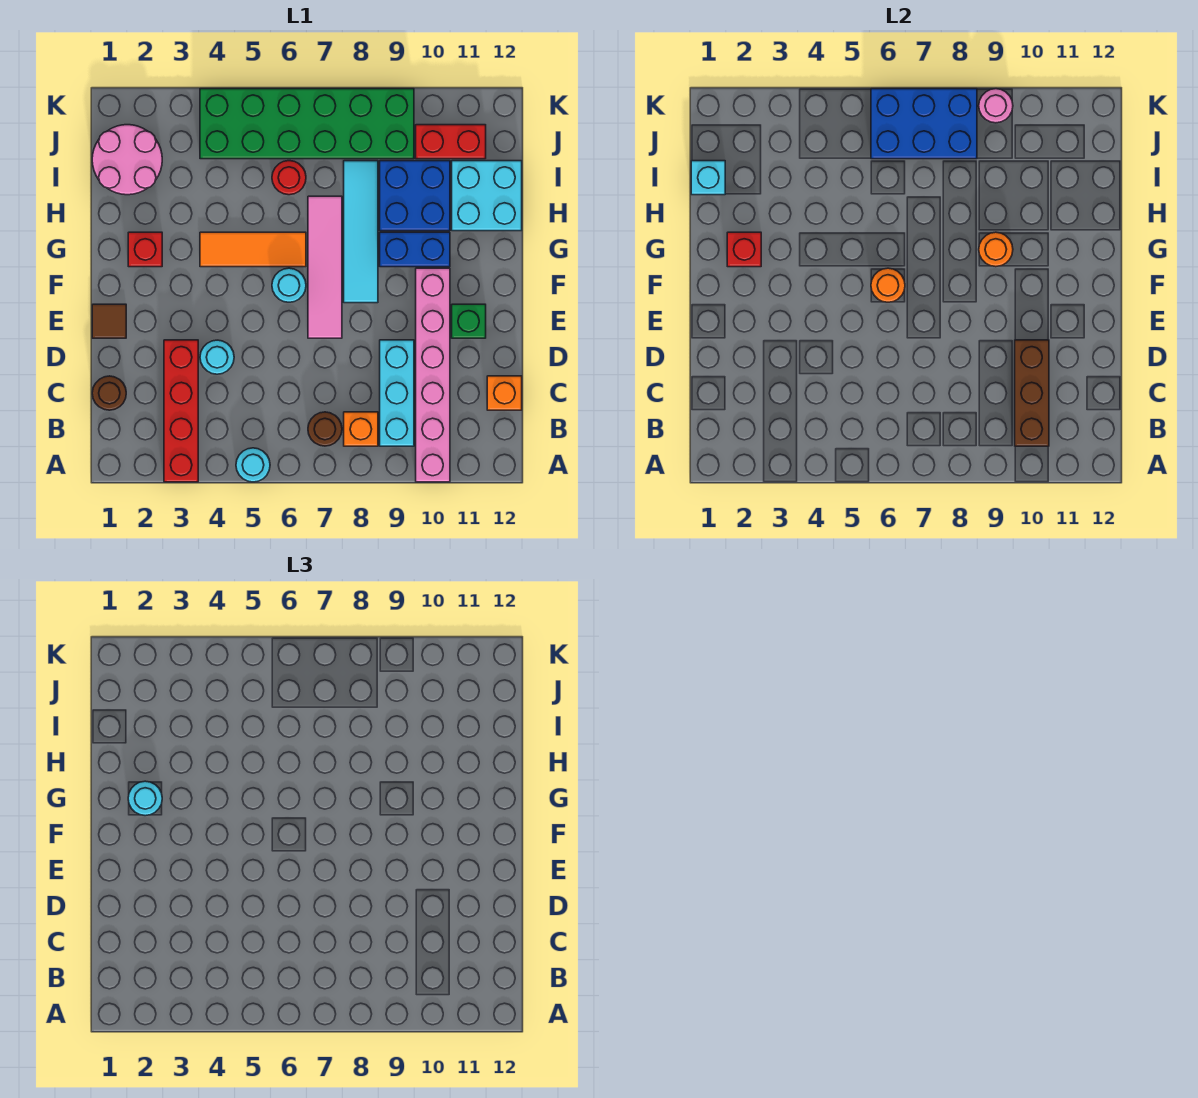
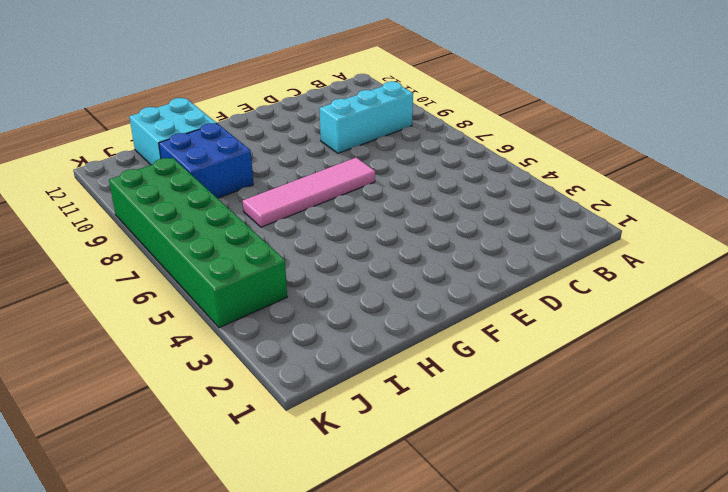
none -> red 1x4 brick [164,340,198,482]
none -> cyan 1x1 round brick [236,448,270,482]
none -> pink 1x6 brick [416,268,450,482]
none -> brown 1x1 round brick [308,412,342,446]

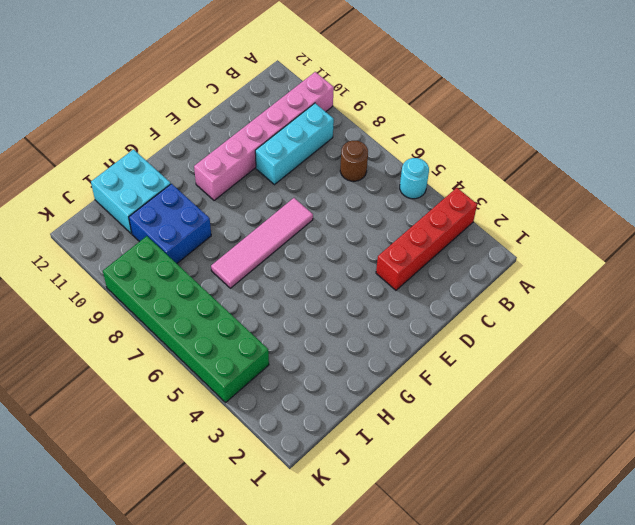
none -> orange 1x1 brick [344,412,378,446]
none -> brown 1x1 round brick [92,376,126,410]
none -> orange 1x1 brick [487,376,522,410]
none -> cyan 1x1 round brick [200,340,234,374]

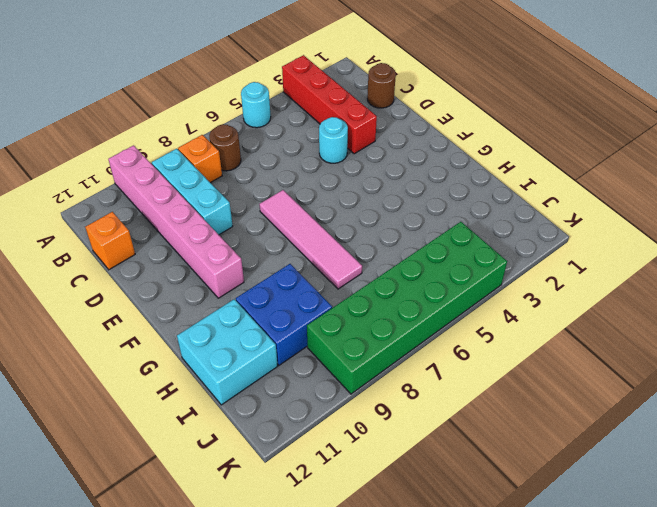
none -> brown 1x1 tile [92,304,126,338]
none -> green 1x1 brick [452,304,486,338]
none -> cyan 1x1 round brick [272,268,306,302]
none -> cyan 1x4 tile [344,161,378,303]

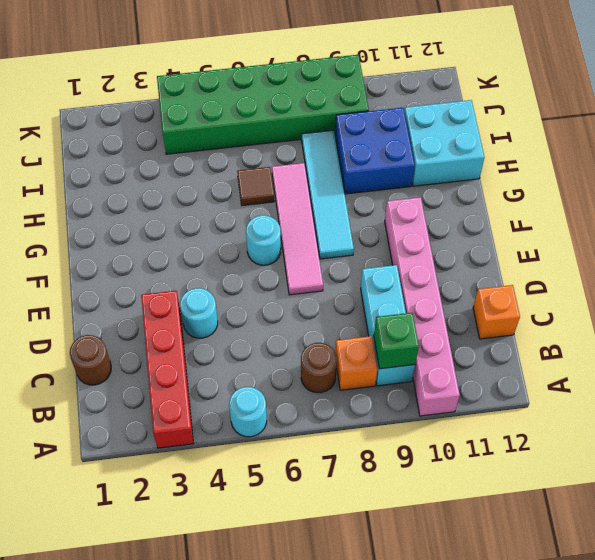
green 1x1 brick [374,313,419,369] -> green 1x1 brick moved to [452,304,486,338]
brown 1x1 tile [237,167,274,206] -> brown 1x1 tile moved to [92,304,126,338]
none -> red 1x1 brick [128,232,162,267]
none -> orange 1x3 tile [200,232,306,267]
none -> blue 1x2 brick [380,232,450,267]
none -> pink 2x2 round brick [92,125,162,195]

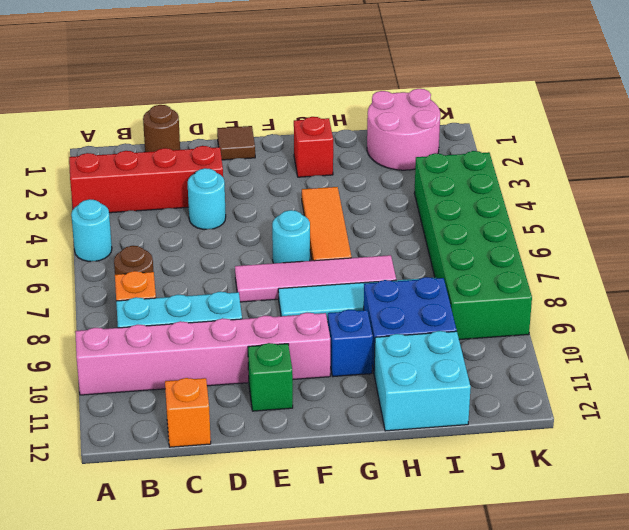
blue 1x1 brick [328,310,373,377] -> blue 1x2 brick [380,232,450,267]
none -> red 1x1 round brick [272,161,306,195]
none -> red 1x2 brick [416,125,486,159]
none -> brown 1x3 brick [1015,340,1049,446]
none -> orange 1x1 round brick [871,268,905,302]

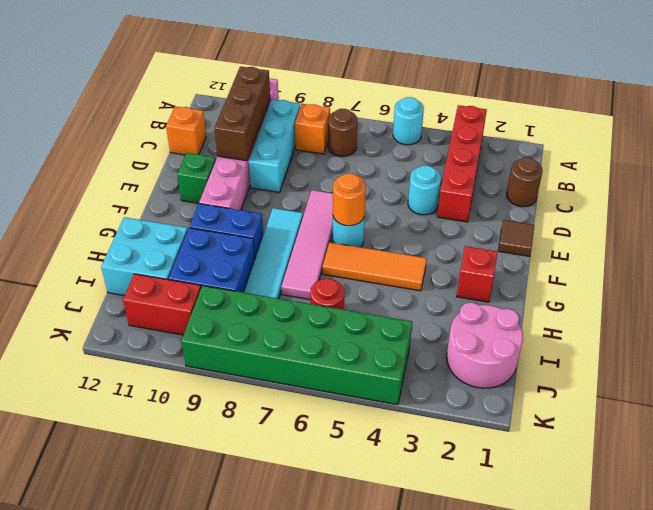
none -> red 1x1 brick [727,232,761,267]
none -> orange 1x1 round brick [979,232,1013,267]
none -> cyan 1x1 brick [691,161,725,195]
none -> blue 2x3 brick [871,89,977,159]

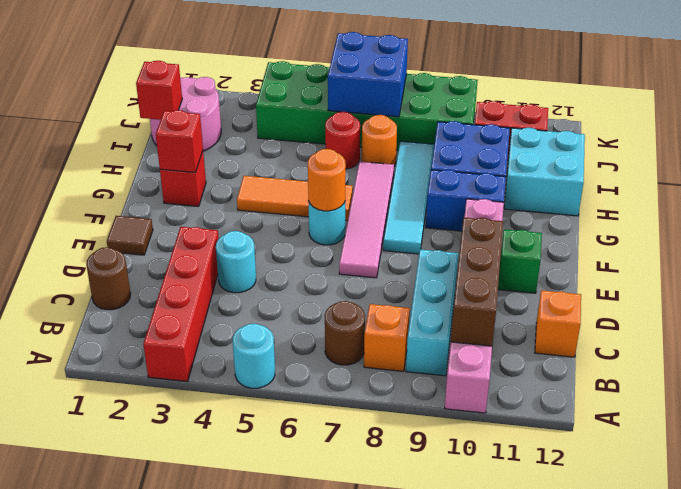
red 1x1 brick [136,61,182,120] -> cyan 1x1 brick [691,161,725,195]
orange 1x1 round brick [362,115,397,166] -> orange 1x1 round brick moved to [979,232,1013,267]
blue 2x2 brick [328,32,408,117] -> blue 2x3 brick [871,89,977,159]
none -> pink 1x1 round brick [979,89,1013,123]
none -> cyan 1x1 round brick [128,781,162,816]

